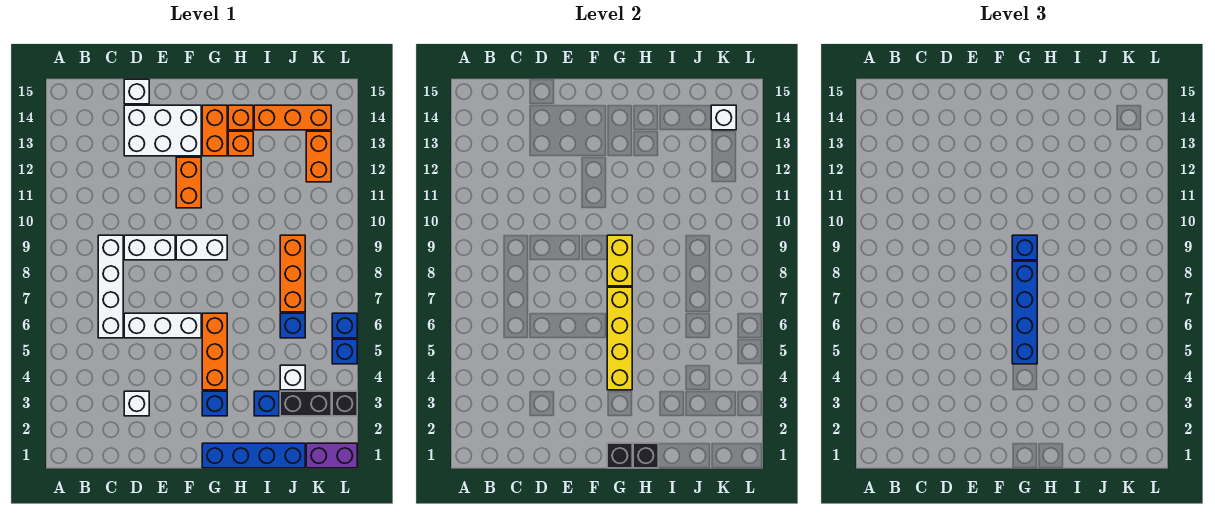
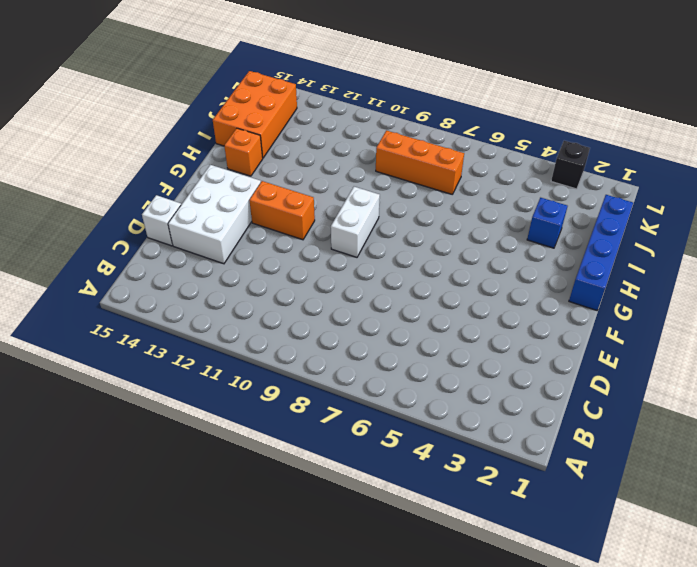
orange 2x3 brick [213,71,297,158] -> orange 1x3 brick [254,105,331,130]
none -> white 1x4 brick [98,235,123,338]
none -> white 1x1 brick [124,391,149,416]
none -> white 1x3 brick [124,313,201,338]
none -> white 1x2 brick [124,235,175,260]

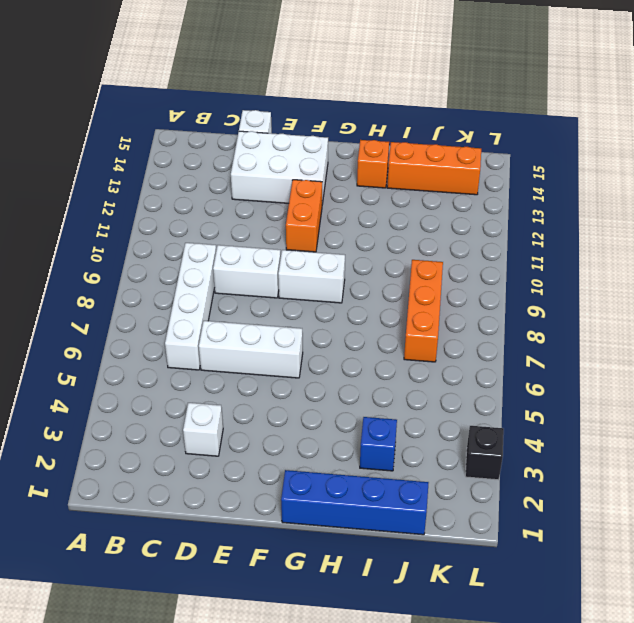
none -> blue 1x1 brick [202,391,227,416]
none -> orange 1x3 brick [202,313,227,390]
none -> orange 1x2 brick [202,105,227,156]
none -> orange 1x1 brick [228,131,253,156]

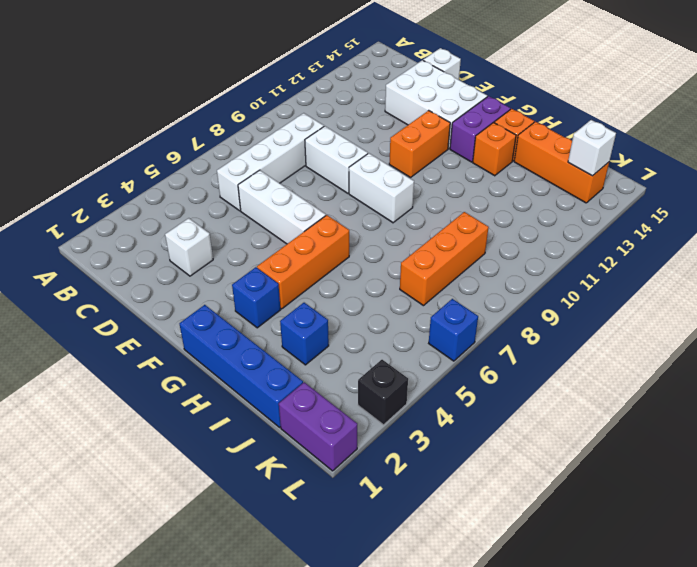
purple 1x2 brick [450,96,511,162] -> orange 1x2 brick [202,105,227,156]
none -> black 1x2 brick [280,391,331,416]
none -> white 1x1 brick [280,365,305,390]
none -> blue 1x1 brick [280,313,305,338]
none -> orange 1x2 brick [306,131,331,182]

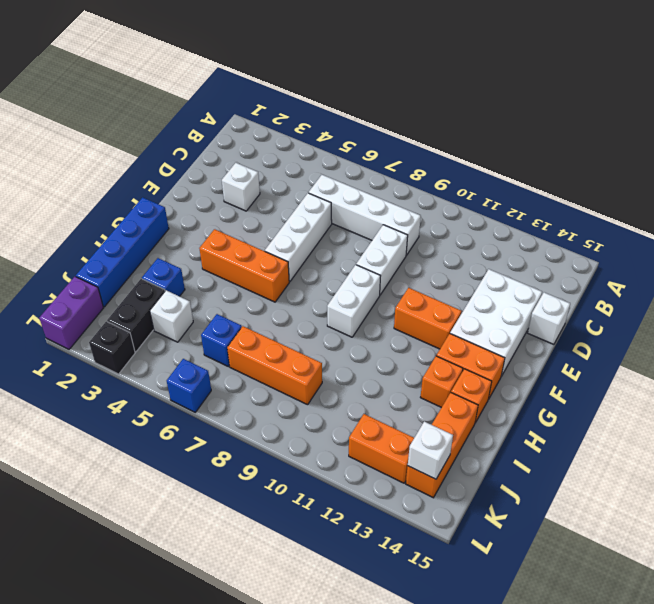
none -> blue 1x1 brick [202,391,227,416]
none -> blue 1x1 brick [332,339,357,364]
none -> black 1x1 brick [607,443,632,468]
none -> yellow 1x4 brick [607,287,632,390]

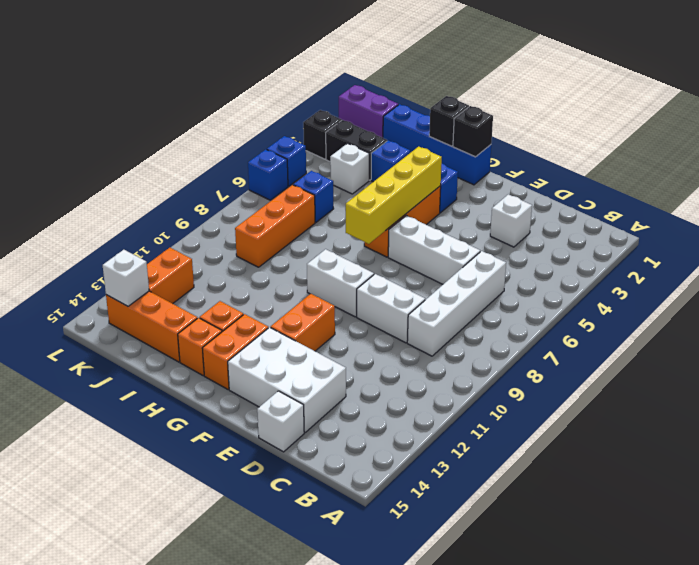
none -> yellow 1x2 brick [607,235,632,286]
none -> blue 1x4 brick [1012,261,1037,364]
none -> blue 1x1 brick [1012,235,1037,260]

